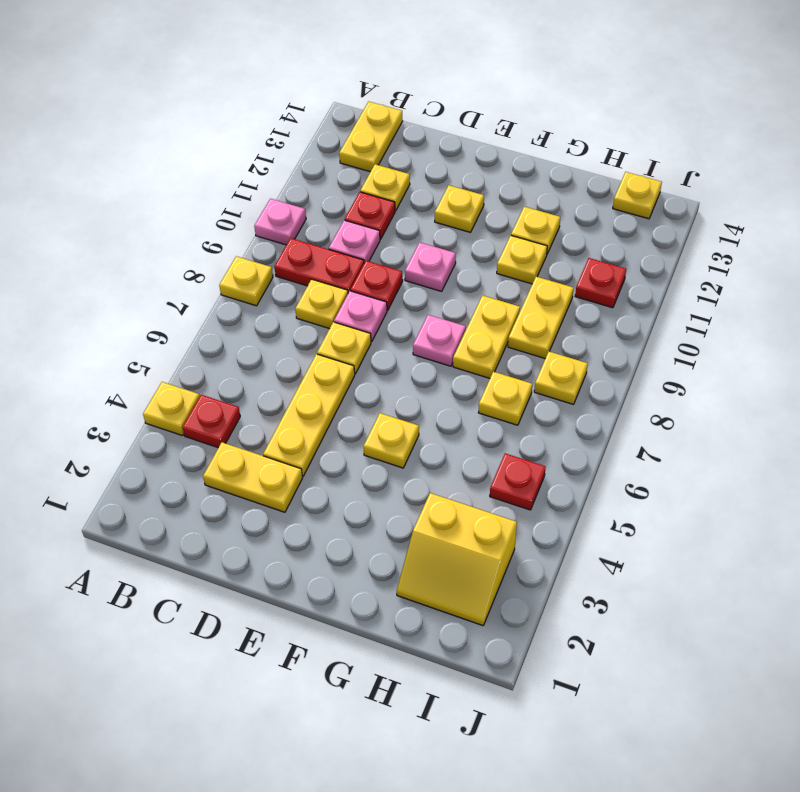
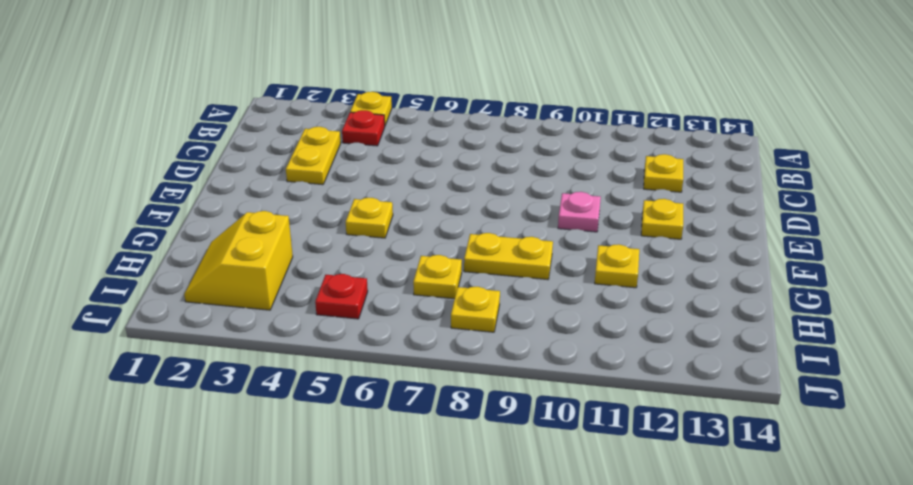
none -> yellow 1x1 plate [219,256,273,306]
none -> pink 1x1 plate [254,199,306,245]
none -> red 1x2 plate [274,238,364,293]

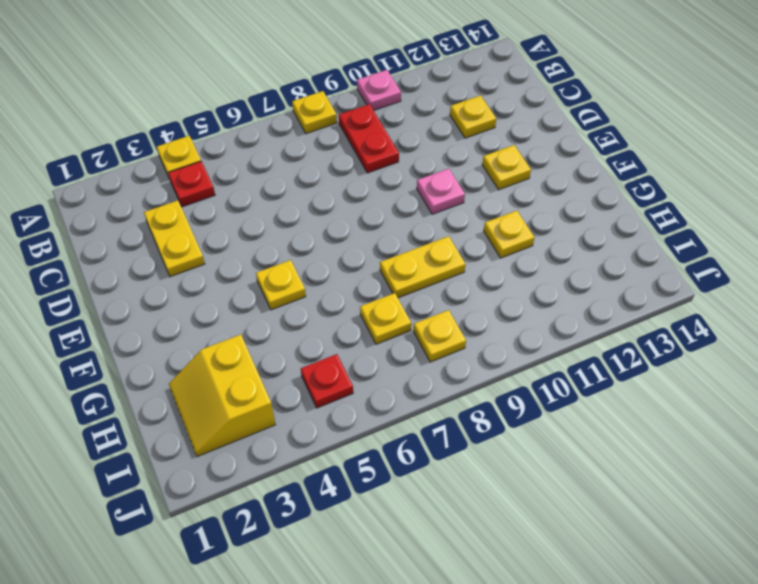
none -> yellow 1x2 plate [339,102,403,172]
none -> yellow 1x1 plate [295,279,348,329]
none -> pink 1x1 plate [329,220,380,263]

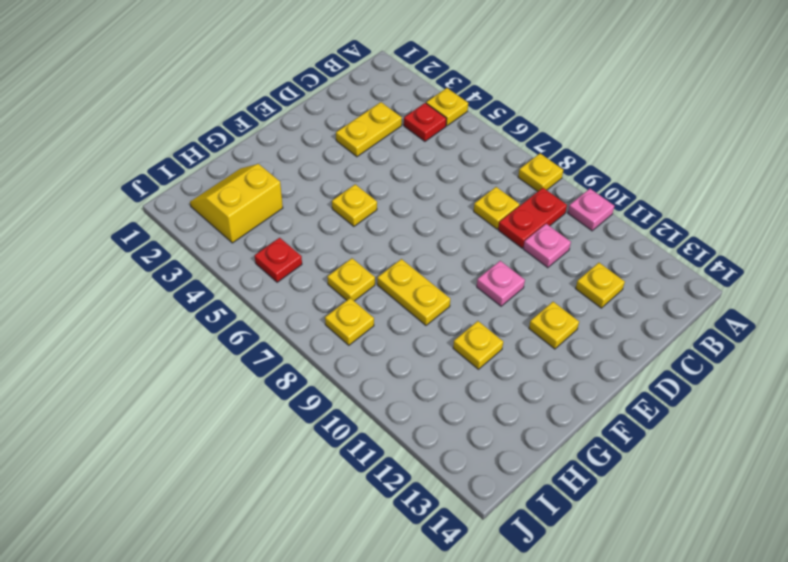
none -> yellow 1x2 plate [339,102,403,172]
none -> red 1x1 plate [345,192,395,239]
none -> yellow 1x3 plate [263,354,355,476]

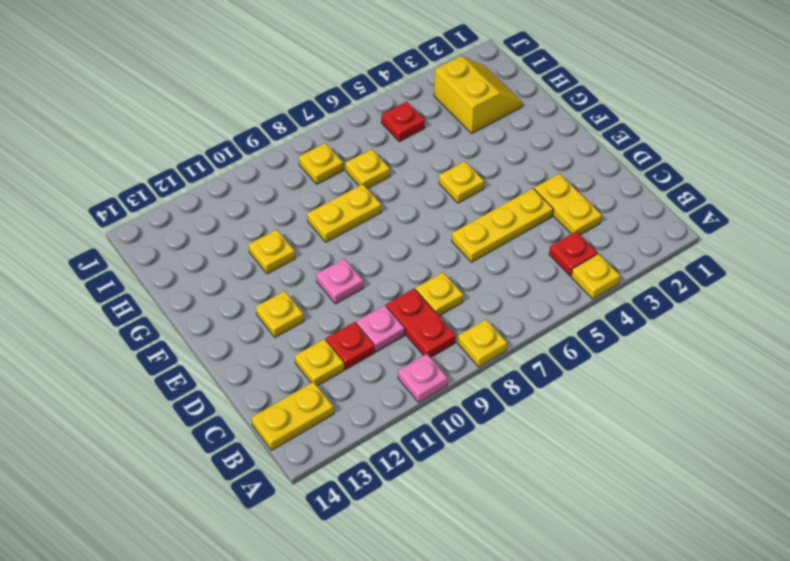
none -> yellow 1x1 plate [317,322,371,374]
none -> pink 1x1 plate [334,291,387,342]
none -> red 1x1 plate [351,261,403,310]

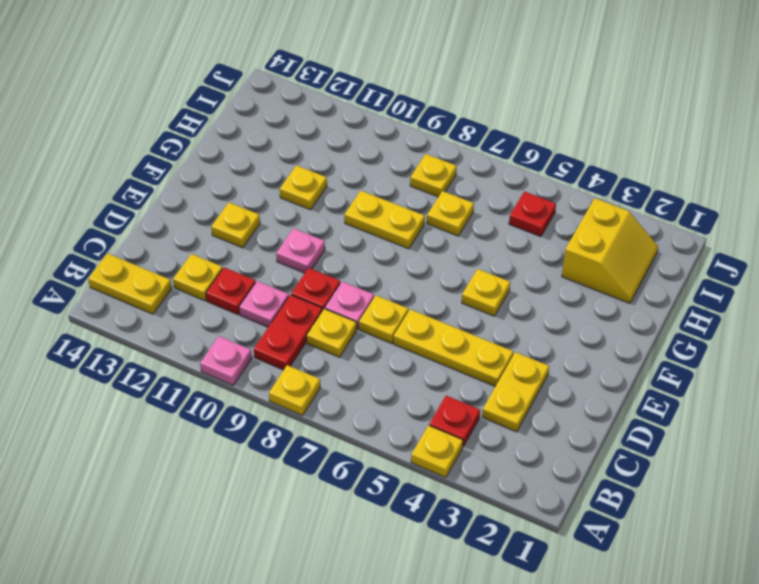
none -> pink 1x1 plate [413,315,466,366]
none -> yellow 1x1 plate [511,207,560,254]
none -> yellow 1x2 plate [508,277,574,358]

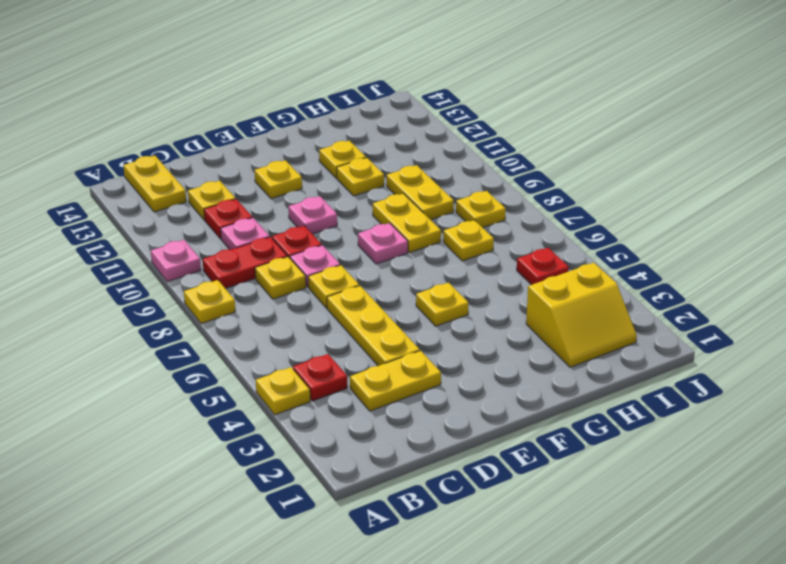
none -> red 1x1 plate [575,258,626,308]
none -> yellow 1x1 plate [613,172,662,219]

